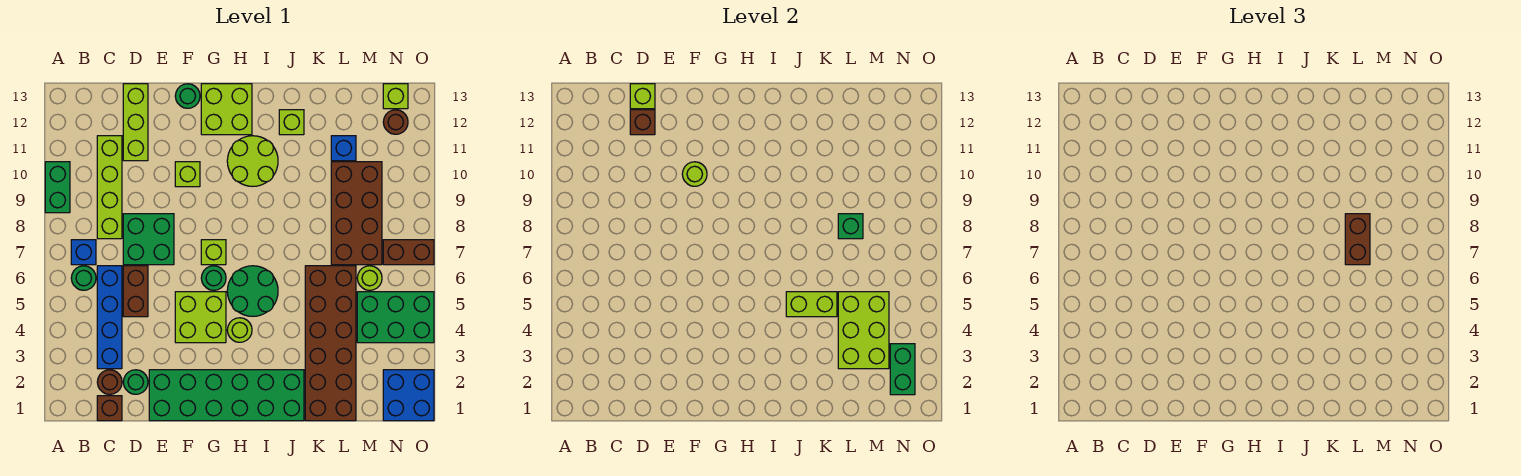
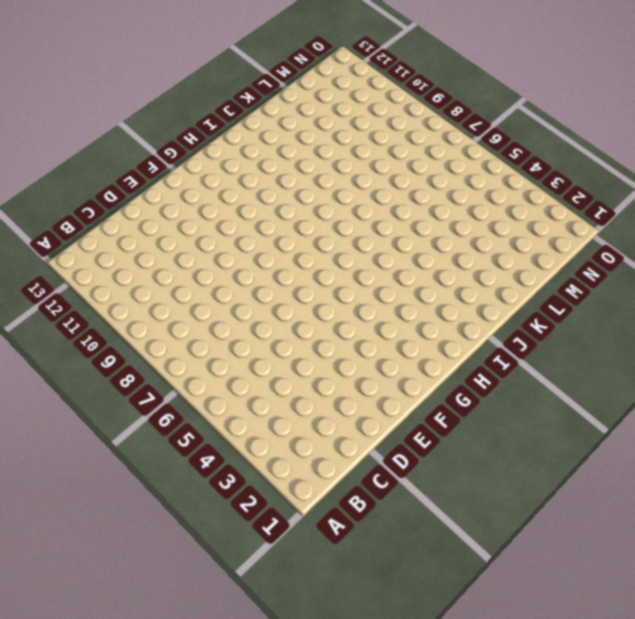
none -> green 1x2 brick [45,162,70,213]
none -> green 1x1 round brick [71,266,96,290]
none -> blue 1x1 brick [71,240,96,265]
none -> brown 1x1 brick [97,396,122,421]

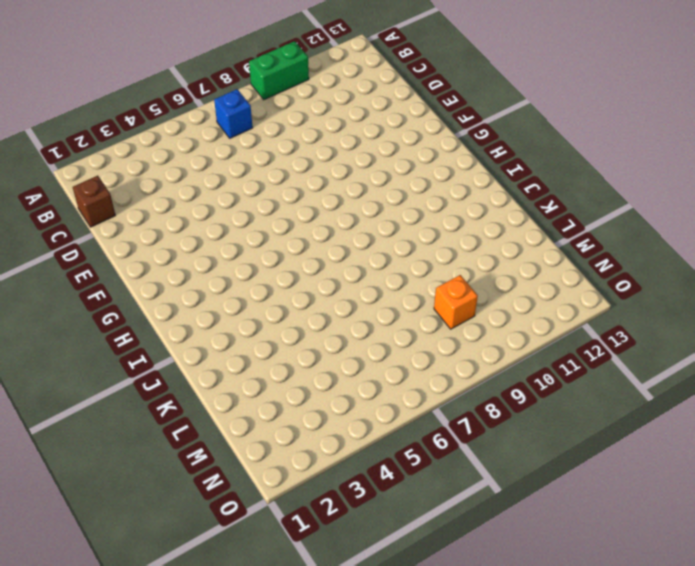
orange 1x1 brick [434,275,478,329] -> brown 2x4 brick [331,162,382,265]
none -> green 1x1 round brick [71,266,96,290]
none -> brown 1x1 round brick [97,370,122,394]
none -> blue 1x4 brick [97,266,122,369]
none -> lime 1x4 brick [97,136,122,239]

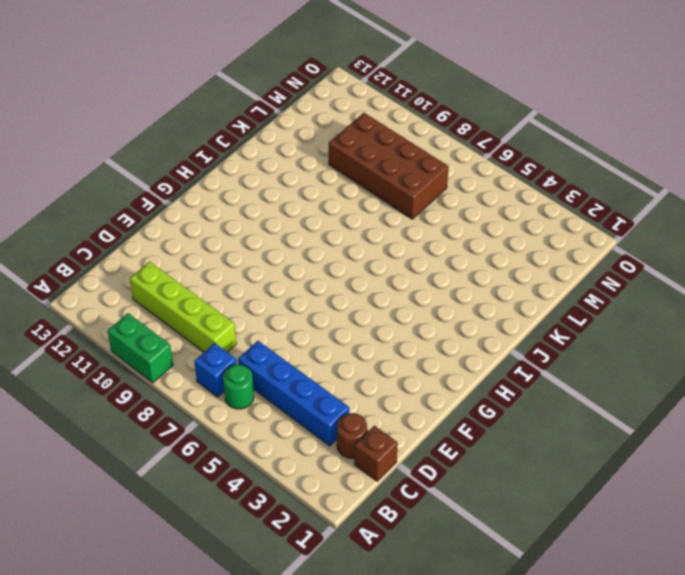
none -> green 1x1 round brick [123,370,148,394]
none -> brown 1x2 brick [123,266,148,317]
none -> green 2x2 brick [123,214,174,265]
none -> lime 1x3 brick [123,84,148,161]

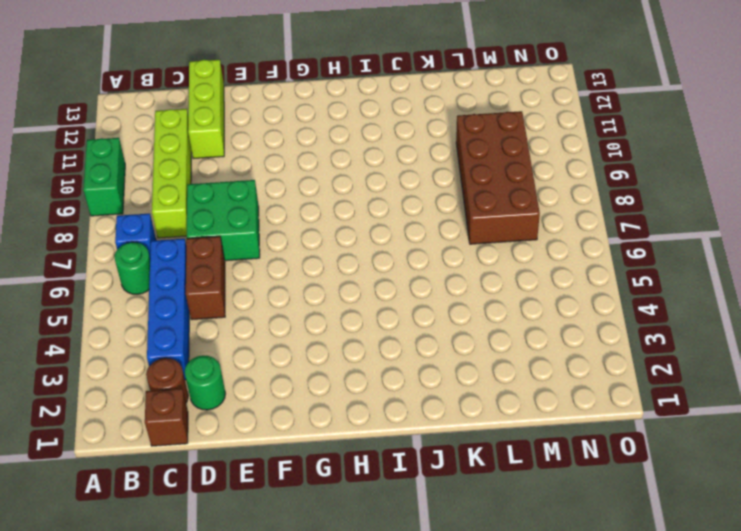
none -> green 2x6 brick [149,370,304,421]
none -> lime 2x2 brick [175,292,226,343]
none -> lime 1x1 brick [175,162,200,187]
none -> green 1x1 round brick [175,84,200,108]

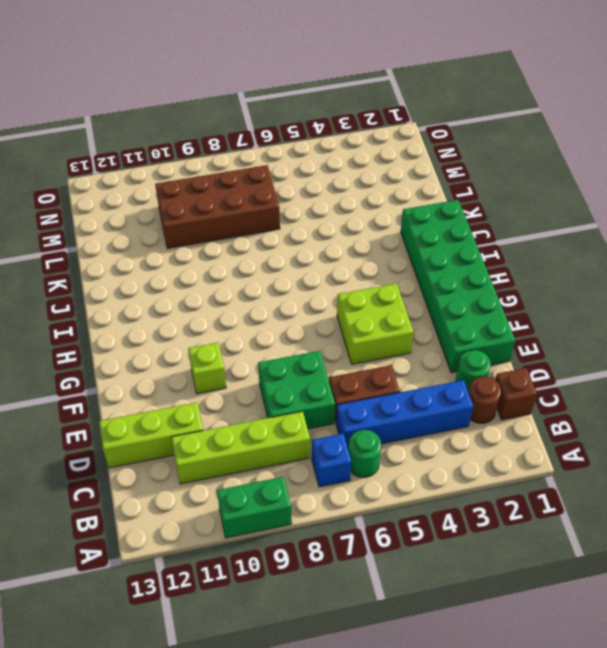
none -> green 1x1 round brick [175,84,200,108]
none -> green 1x1 round brick [201,266,226,290]
none -> lime 1x1 brick [201,240,226,265]
none -> lime 2x2 brick [201,84,252,135]

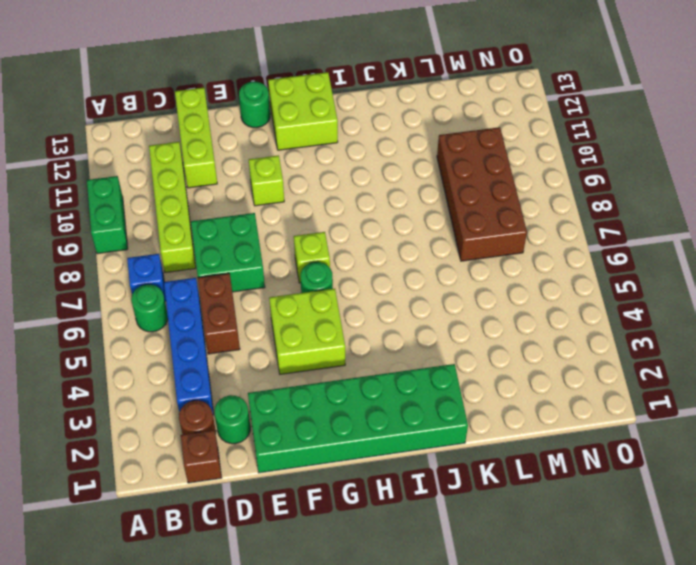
none -> lime 1x1 round brick [227,318,252,342]
none -> green 2x2 round brick [227,266,278,316]
none -> lime 2x2 round brick [227,136,278,186]
none -> lime 1x1 brick [279,110,304,135]

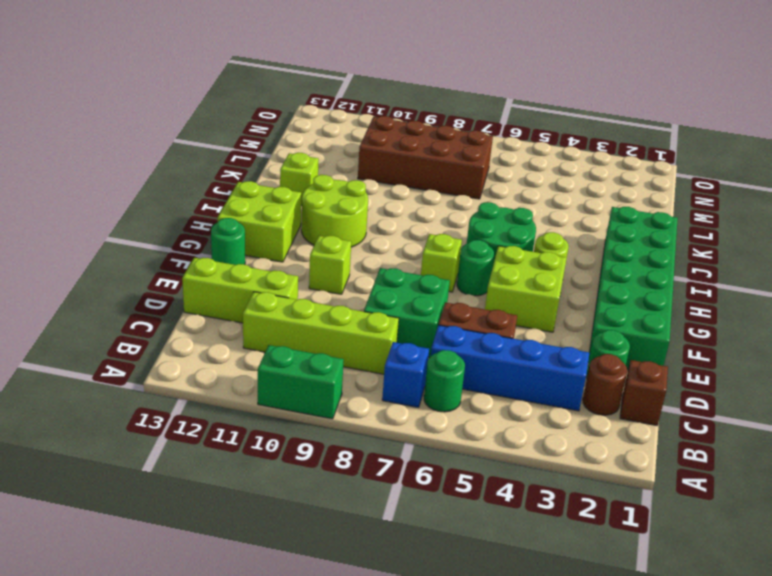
none -> brown 2x6 brick [305,266,356,421]
none -> blue 1x1 brick [331,136,356,161]
none -> green 2x3 brick [357,292,434,343]
none -> lime 1x1 round brick [357,266,382,290]

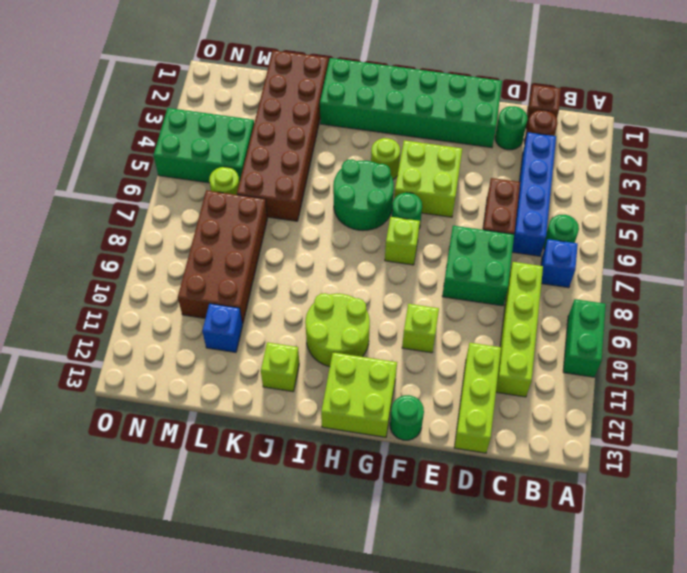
none -> blue 2x2 brick [383,370,434,421]
none -> brown 1x2 brick [383,240,434,265]
none -> brown 1x1 round brick [383,110,408,134]
none -> lime 1x1 brick [383,84,408,109]

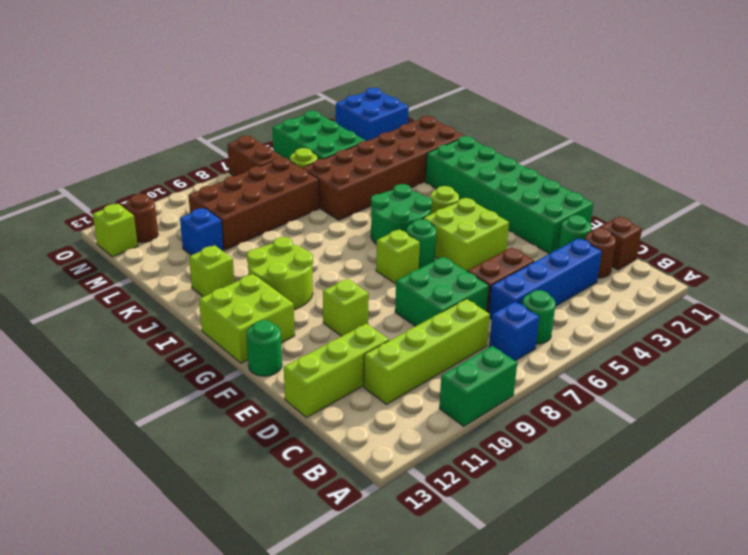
none -> brown 1x1 brick [630,110,655,135]
none -> lime 1x1 brick [630,84,655,109]
none -> lime 1x1 round brick [682,162,707,186]
none -> lime 1x2 brick [786,292,837,317]

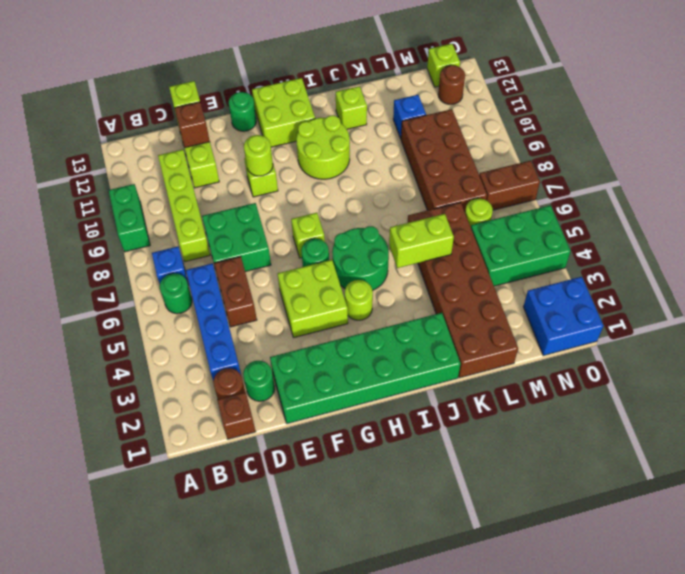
none -> lime 2x3 brick [838,292,889,369]
none -> green 1x1 brick [838,214,863,239]
none -> green 1x2 brick [890,344,915,395]
none -> brown 1x2 brick [1345,214,1370,265]

